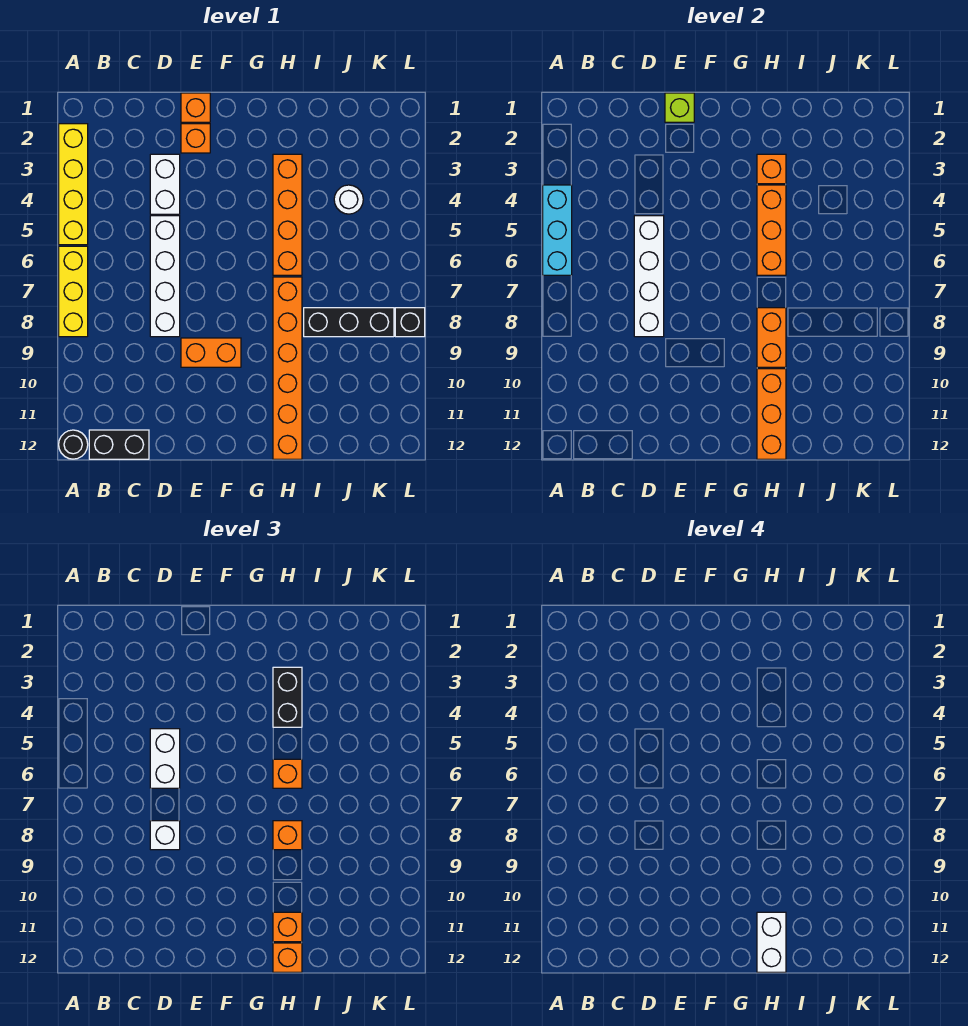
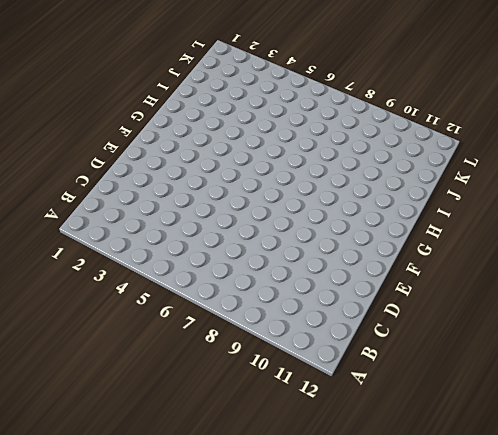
none -> yellow 1x4 brick [59,124,88,245]
none -> yellow 1x3 brick [59,246,88,337]
none -> black 1x1 round brick [59,430,88,459]

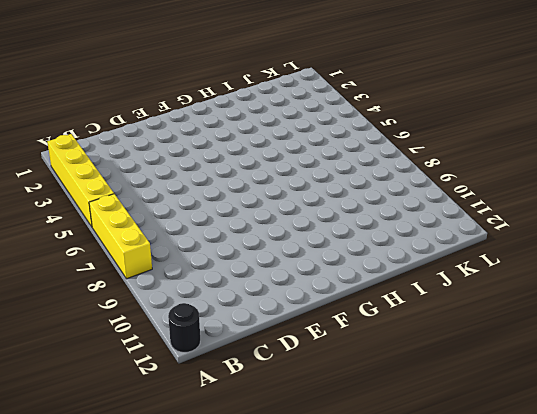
none -> black 1x2 brick [89,430,149,459]
none -> white 1x2 brick [150,154,180,214]
none -> white 1x4 brick [150,216,180,337]

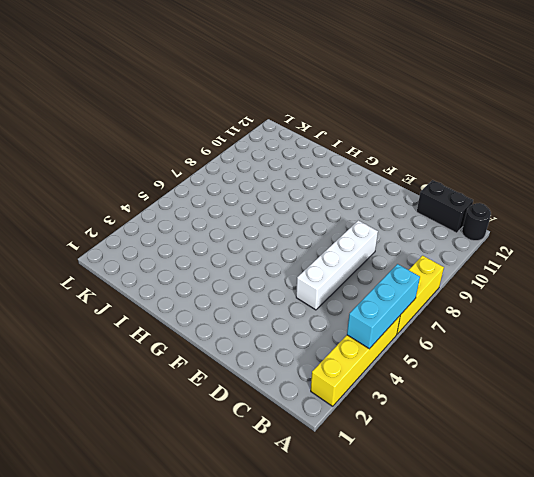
none -> white 1x2 brick [150,154,180,214]
none -> orange 1x1 brick [181,93,210,122]
none -> orange 1x1 brick [181,124,210,153]

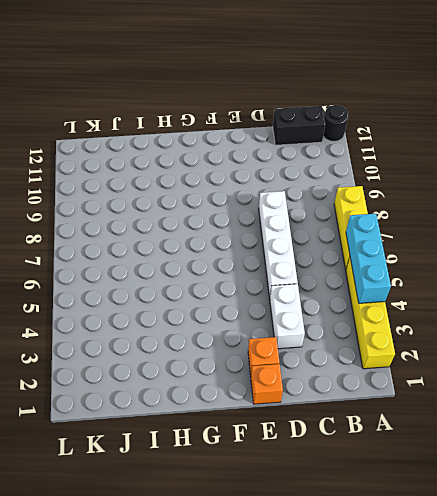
none -> orange 1x2 brick [181,338,241,367]
none -> orange 1x4 brick [273,154,302,275]
none -> orange 1x6 brick [273,277,302,459]

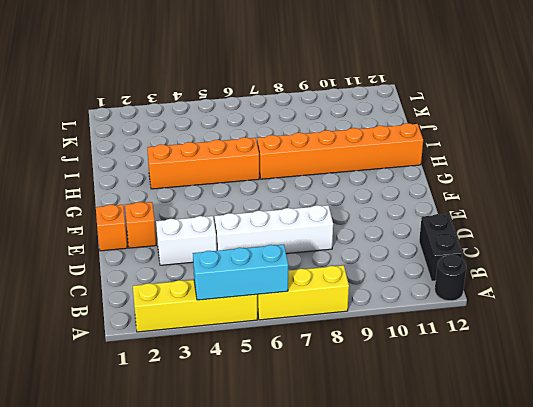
none -> orange 1x2 brick [181,338,241,367]
none -> black 1x3 brick [304,308,394,337]
none -> white 1x1 round brick [334,185,363,214]

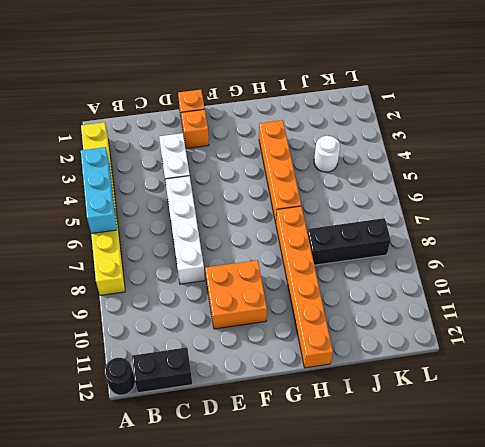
orange 2x2 brick [205,260,267,329] -> orange 1x2 brick [181,338,241,367]
none -> black 1x1 brick [395,308,425,337]
none -> white 1x4 brick [634,216,664,337]
none -> lime 1x1 brick [665,93,694,122]

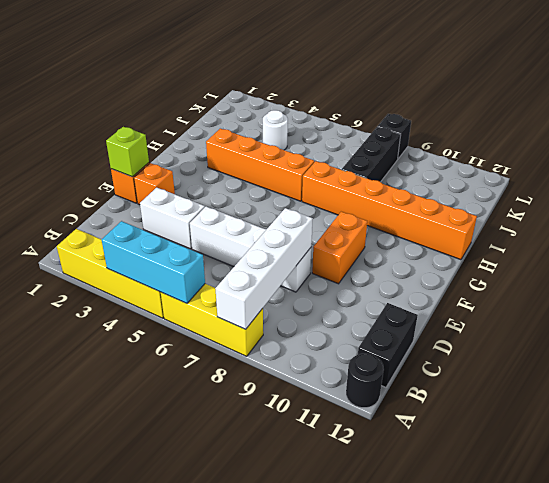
white 1x4 brick [215,208,313,329] -> white 1x4 brick turned to [634,216,664,337]
none -> orange 1x1 brick [757,154,786,184]
none -> orange 1x3 brick [757,185,786,275]
none -> orange 1x2 brick [757,308,786,367]

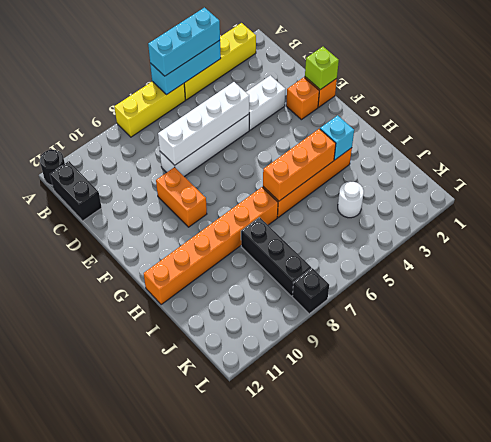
cyan 1x3 brick [148,8,220,76] -> none
cyan 1x1 brick [320,115,354,160] -> orange 1x1 brick [757,154,786,184]
none -> orange 1x2 brick [757,308,786,367]
none -> orange 1x3 brick [757,369,786,459]
none -> white 1x2 brick [150,729,180,788]

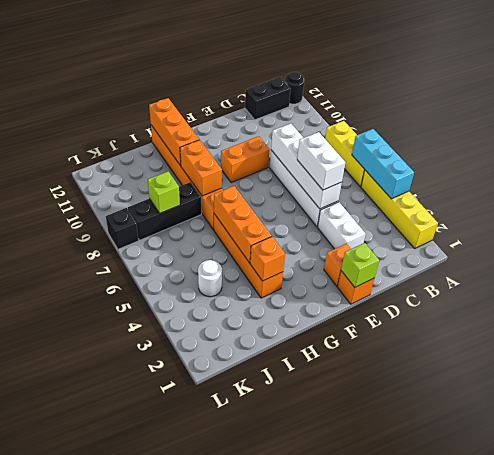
lime 1x1 brick [148,172,180,213] -> none
none -> white 1x1 brick [150,821,180,850]
none -> black 1x2 brick [273,667,302,727]
none -> orange 1x1 brick [273,759,302,788]

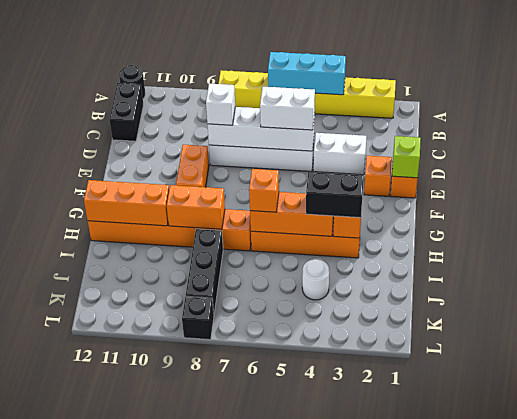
none -> orange 1x1 brick [273,821,302,850]
none -> orange 1x1 brick [273,912,302,942]
none -> orange 1x1 brick [273,943,302,972]

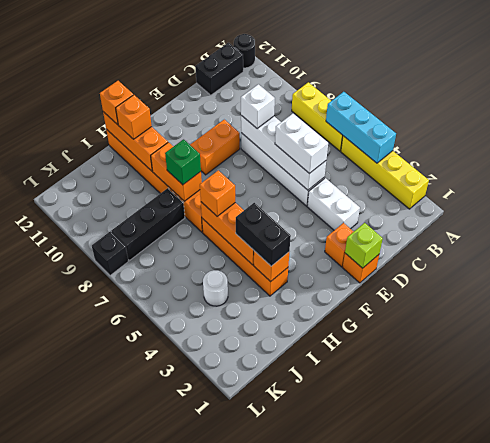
green 1x1 brick [165,139,201,185] -> orange 1x1 brick [273,821,302,850]
none -> white 1x2 brick [757,912,786,972]

